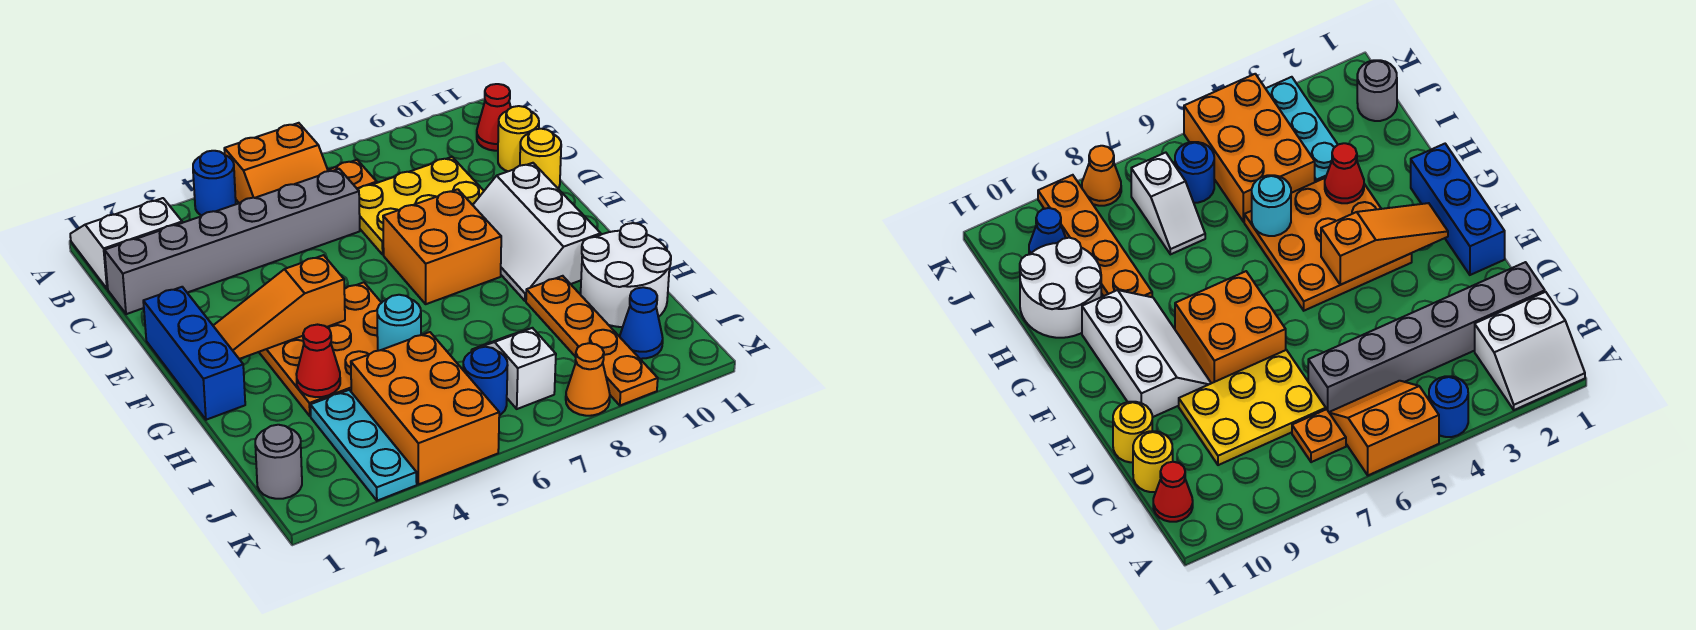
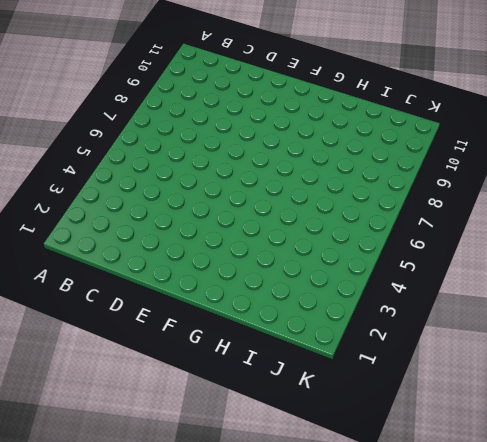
none -> white 2x2 slope [70,198,182,289]
none -> blue 1x1 round brick [193,151,236,216]
none -> orange 2x2 slope [224,123,328,203]

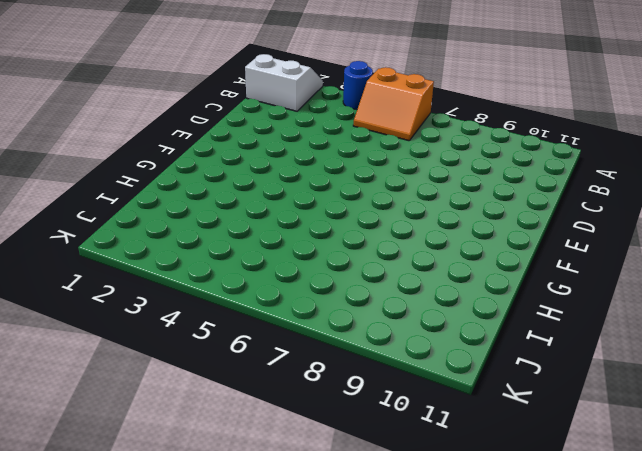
none -> orange 1x1 plate [328,160,377,189]
none -> red 1x1 cone [477,84,511,151]
none -> grey 1x6 brick [105,169,360,314]

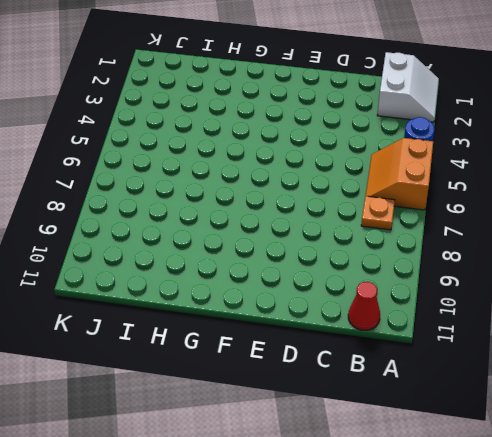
none -> grey 1x6 brick [105,169,360,314]
none -> yellow 2x3 plate [358,157,484,255]
none -> yellow 1x1 round brick [498,106,539,171]

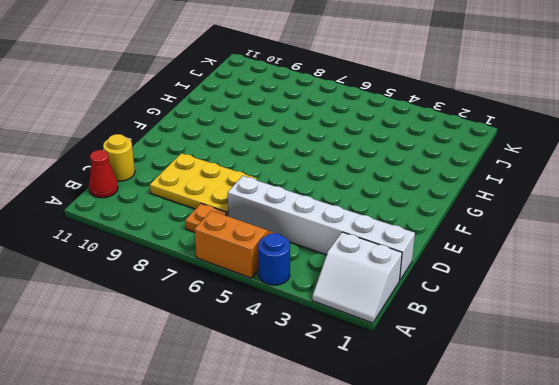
white 1x6 brick [228,176,415,280] -> grey 1x6 brick [105,169,360,314]
none -> yellow 1x1 round brick [520,129,561,189]
none -> blue 1x3 brick [143,287,245,420]
none -> orange 2x2 brick [383,189,501,304]

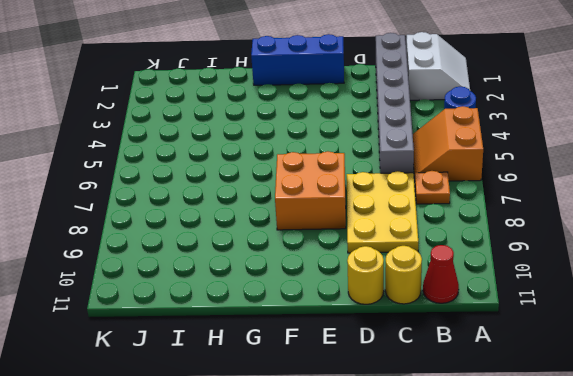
none -> white 2x3 slope [473,163,601,301]
none -> orange 3x3 plate [259,282,381,416]
none -> orange 1x4 plate [526,276,658,405]

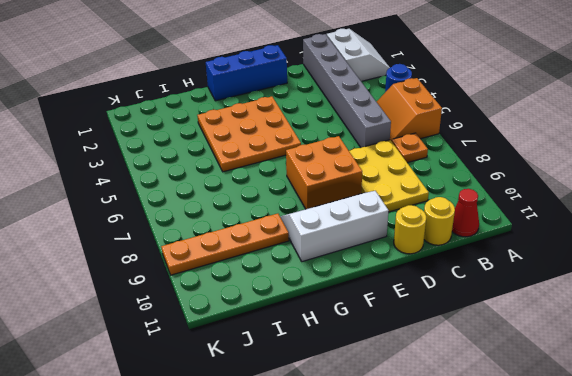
none -> white 2x2 round brick [581,223,671,327]
none -> cyan 1x3 plate [310,390,417,501]
none -> orange 2x3 brick [351,332,499,484]

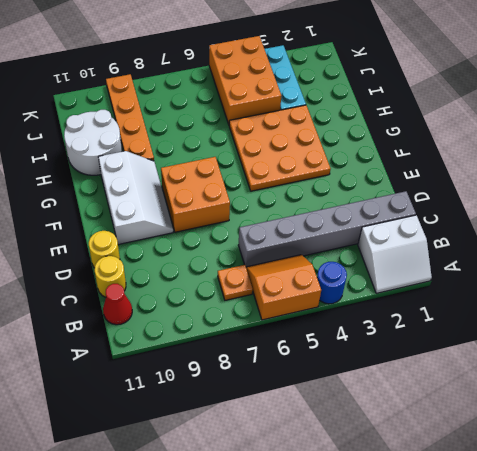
none -> yellow 2x3 plate [358,157,484,255]
none -> blue 1x3 brick [143,287,245,420]
none -> white 1x2 slope [471,328,556,409]

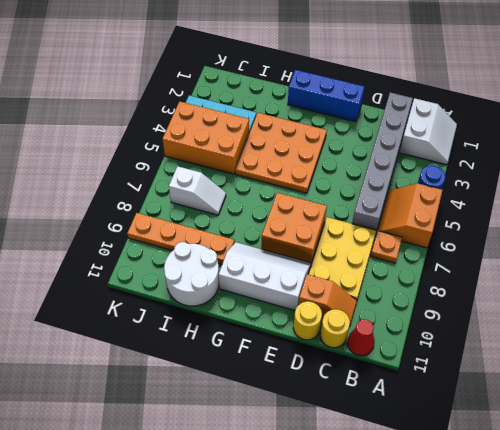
orange 1x2 slope [299,274,357,324] -> none
none -> grey 1x1 round brick [255,425,302,499]
none -> blue 1x1 round brick [463,347,508,415]
none -> blue 1x1 cone [620,287,663,359]

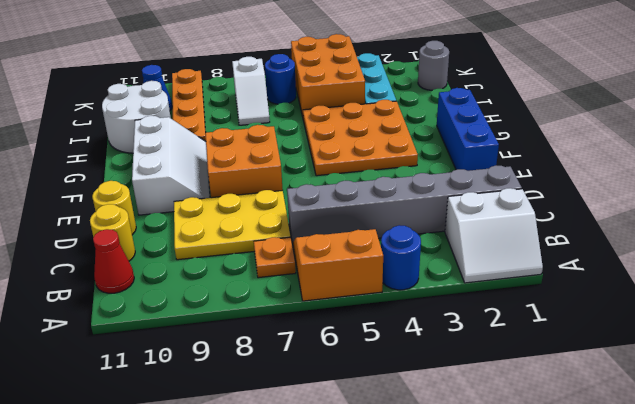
none -> orange 1x1 cone [566,343,610,416]
none -> orange 1x3 slope [213,255,345,359]
none -> red 1x1 cone [296,325,340,397]

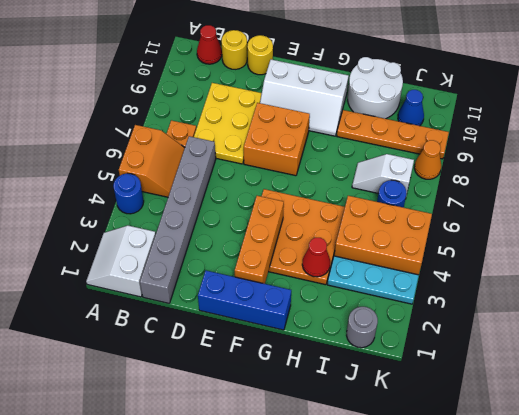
orange 1x3 brick [235,196,284,284] -> orange 1x3 slope [213,255,345,359]
none -> cyan 1x1 round brick [377,295,421,351]

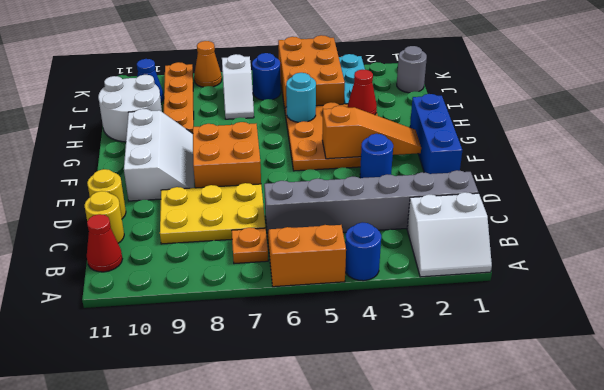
blue 1x1 round brick [360,134,393,178] -> none

